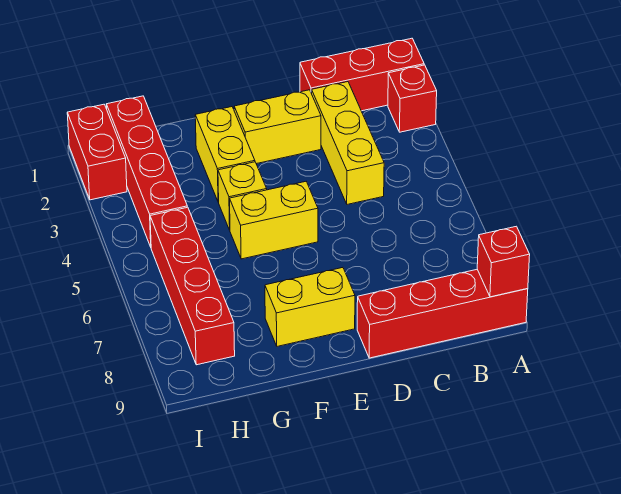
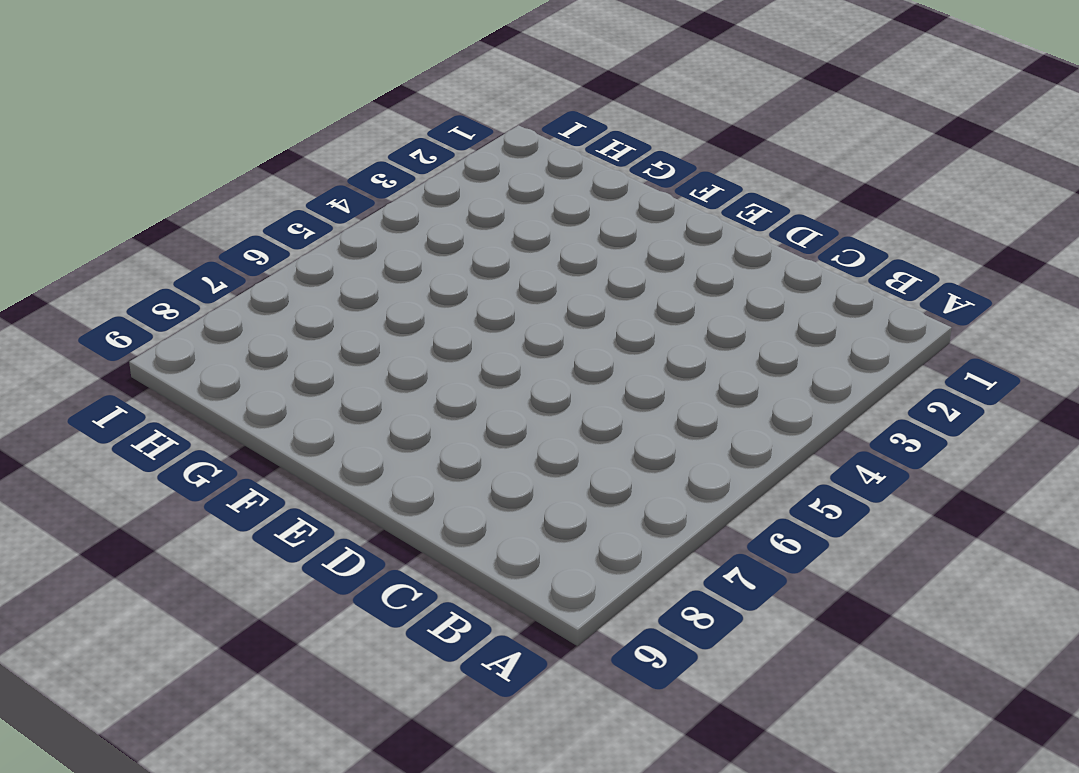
none -> red 1x3 brick [300,38,424,111]
none -> red 1x1 brick [388,65,437,132]
none -> red 1x4 brick [357,269,528,358]

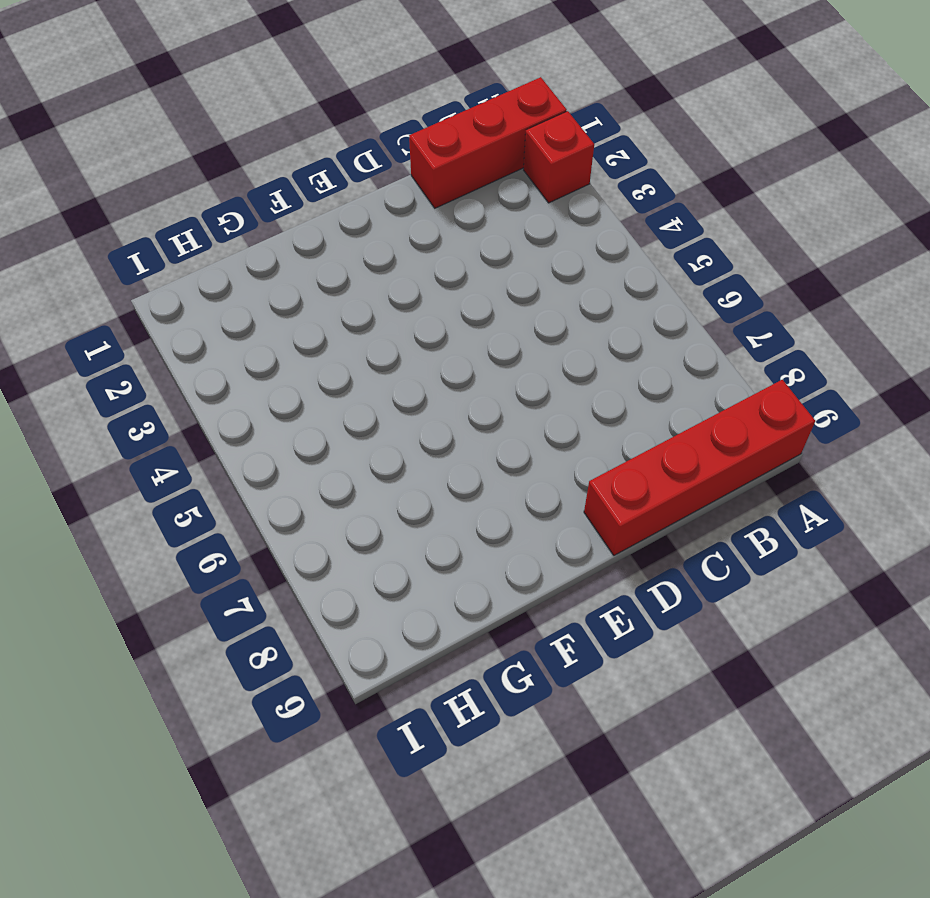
none -> yellow 1x3 brick [312,82,384,204]
none -> yellow 1x2 brick [234,90,321,164]
none -> yellow 1x2 brick [230,182,318,259]

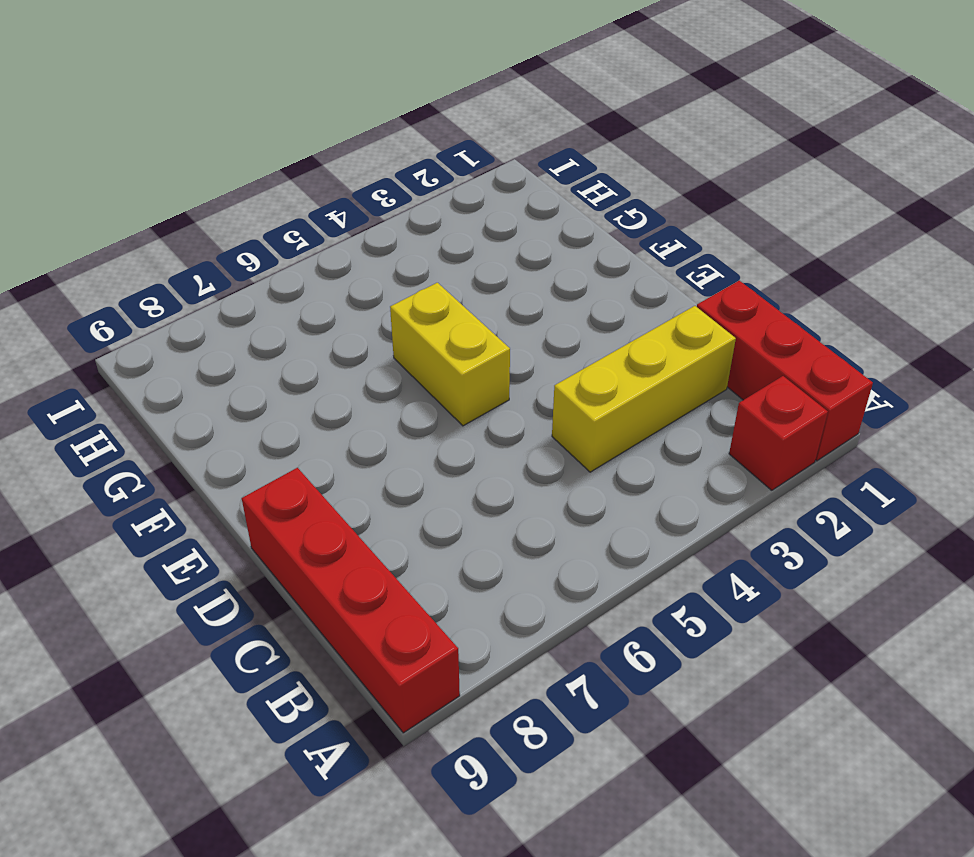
none -> yellow 1x2 brick [234,90,321,164]
none -> yellow 1x2 brick [265,268,355,346]
none -> yellow 1x2 brick [195,107,255,202]

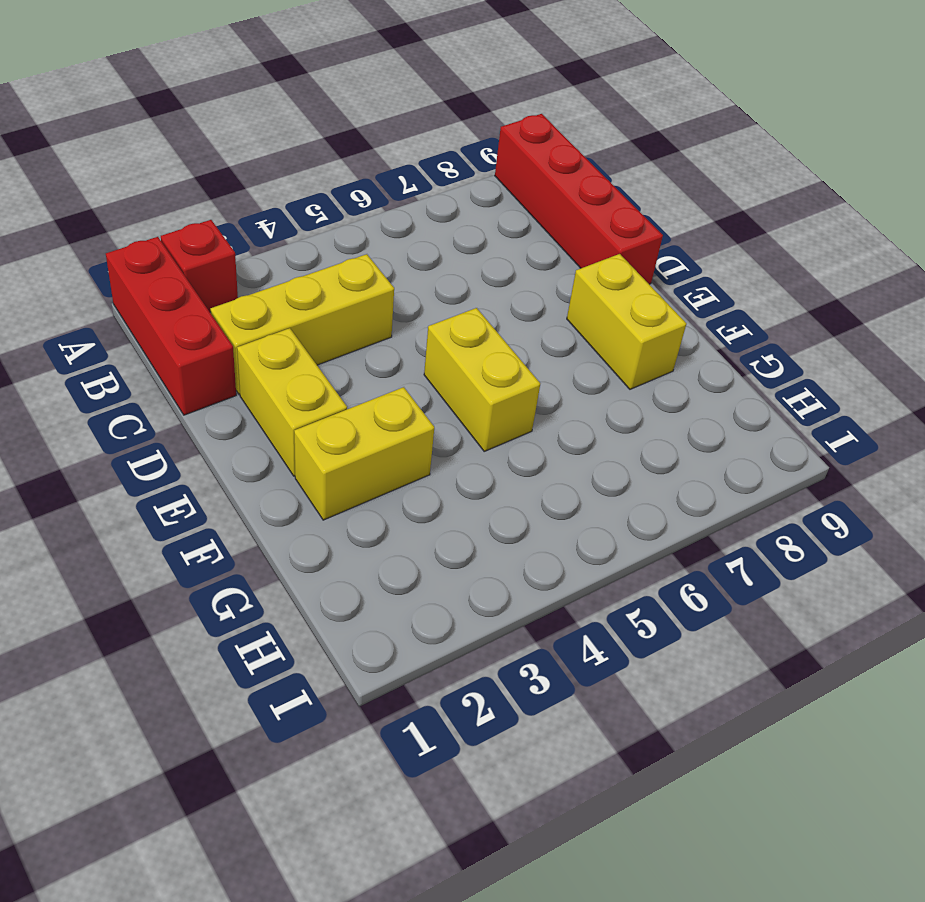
none -> yellow 1x1 brick [218,162,267,230]
none -> red 1x4 brick [107,96,187,247]
none -> red 1x4 brick [150,207,235,365]

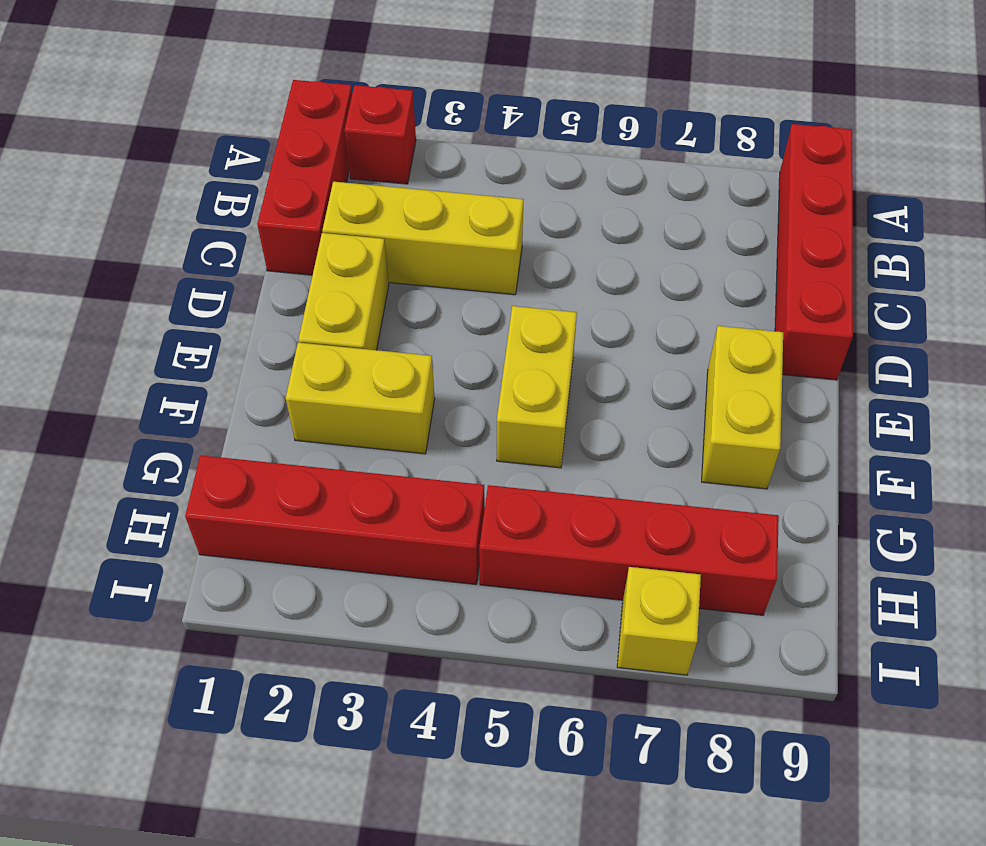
yellow 1x1 brick [617,567,701,675] -> yellow 1x1 brick moved to [218,162,267,230]
none -> red 1x2 brick [67,104,127,200]
none -> red 1x1 brick [477,226,530,297]

